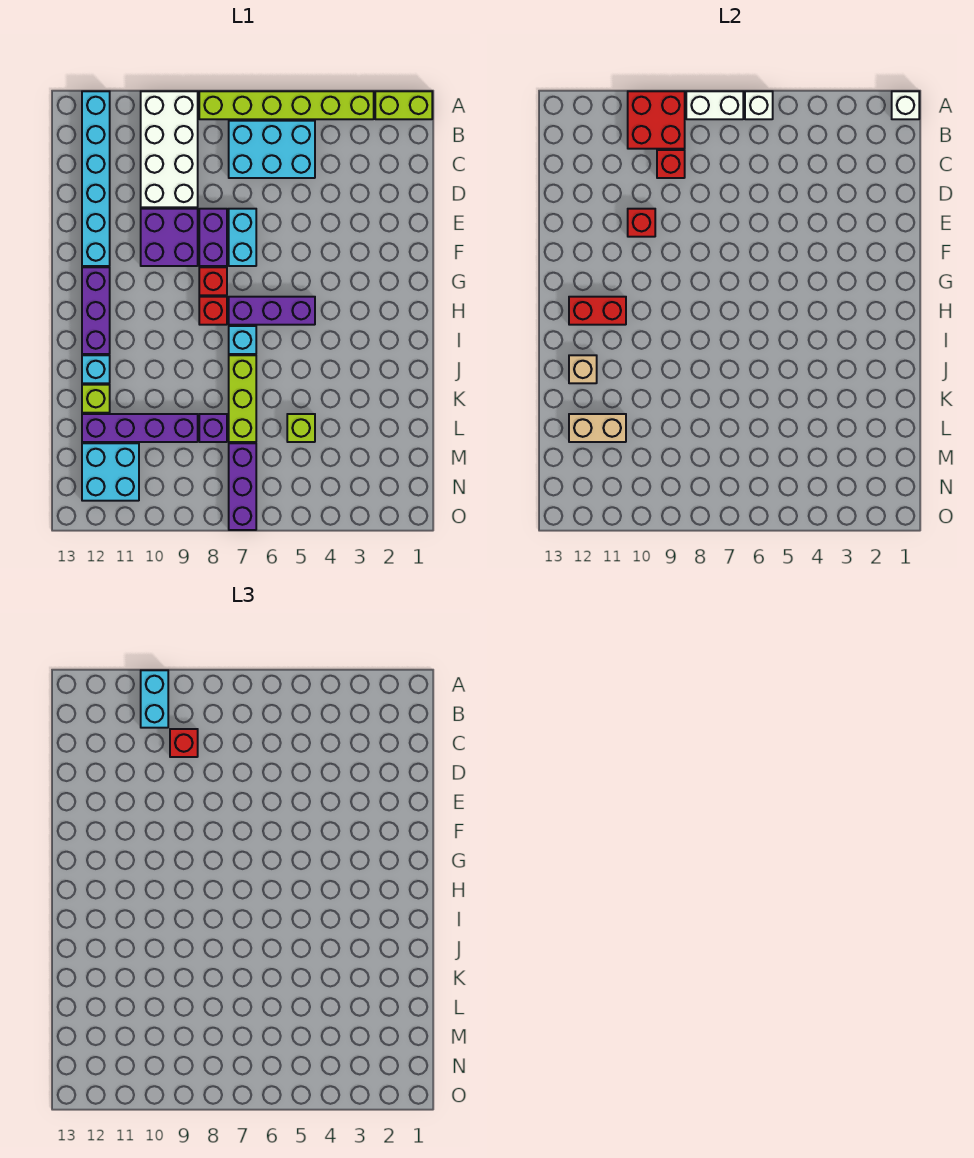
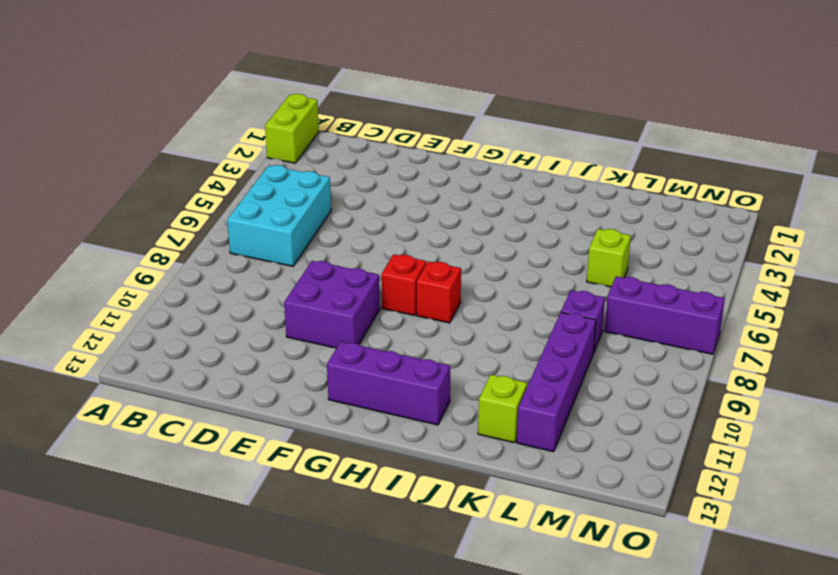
none -> lime 1x6 brick [199,91,374,119]
none -> white 2x4 brick [141,91,198,207]
none -> cyan 1x6 brick [82,91,110,266]
none -> cyan 1x2 brick [229,209,256,266]

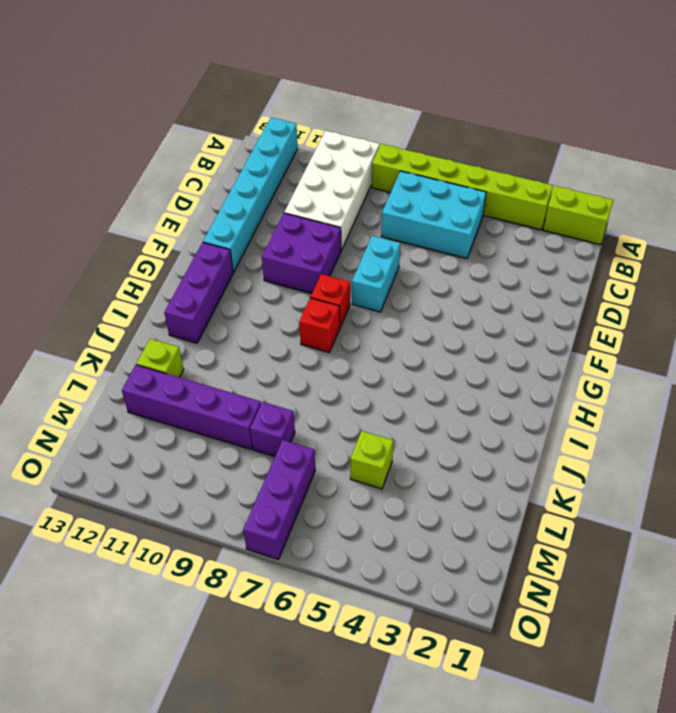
none -> purple 1x2 brick [199,209,227,266]
none -> purple 1x3 brick [229,297,315,325]
none -> cyan 1x1 brick [229,326,256,354]
none -> lime 1x3 brick [229,355,256,442]

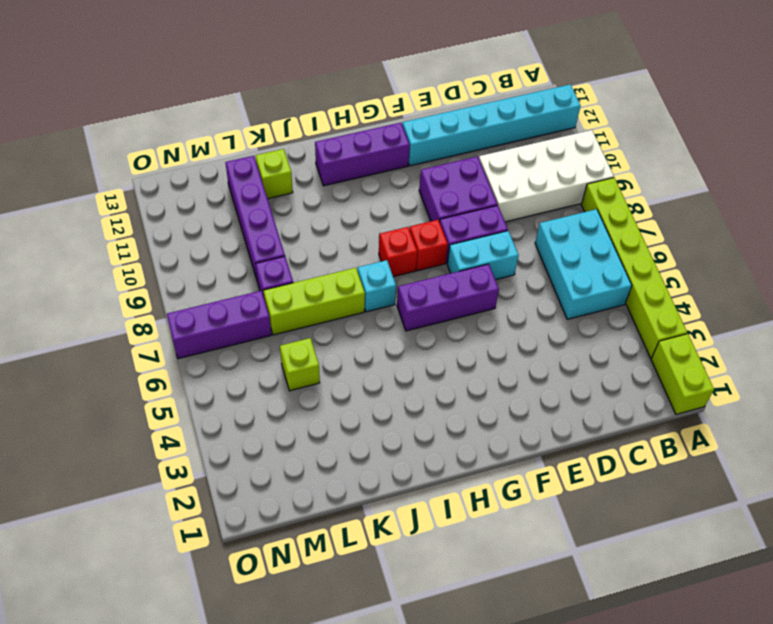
purple 1x3 brick [397,264,499,331] -> purple 1x3 brick turned to [229,297,315,325]
none -> cyan 1x1 brick [82,355,110,383]
none -> cyan 2x2 brick [82,443,139,501]
none -> white 1x1 brick [892,91,919,119]
none -> white 1x1 brick [745,91,773,119]

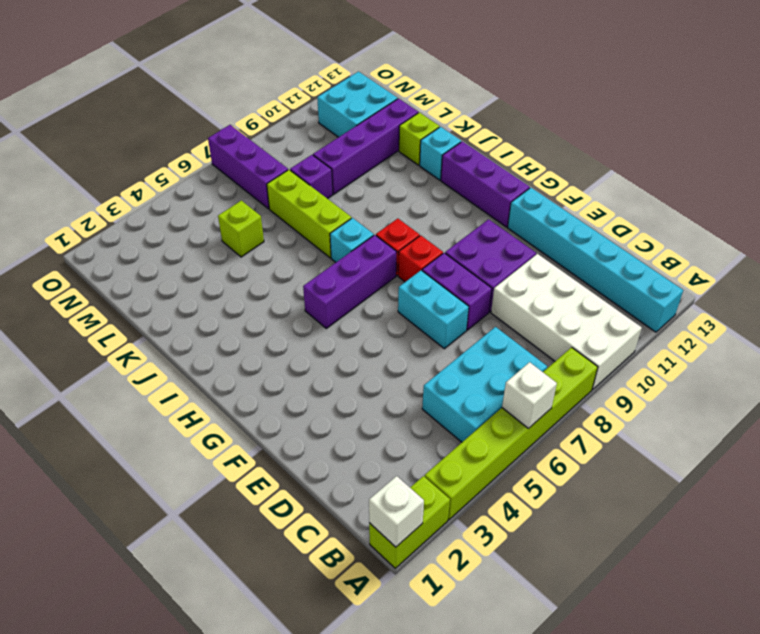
none -> white 1x2 brick [686,91,743,119]
none -> red 2x2 brick [628,91,685,149]
none -> red 1x1 brick [657,150,685,178]
none -> red 1x1 brick [628,209,655,237]

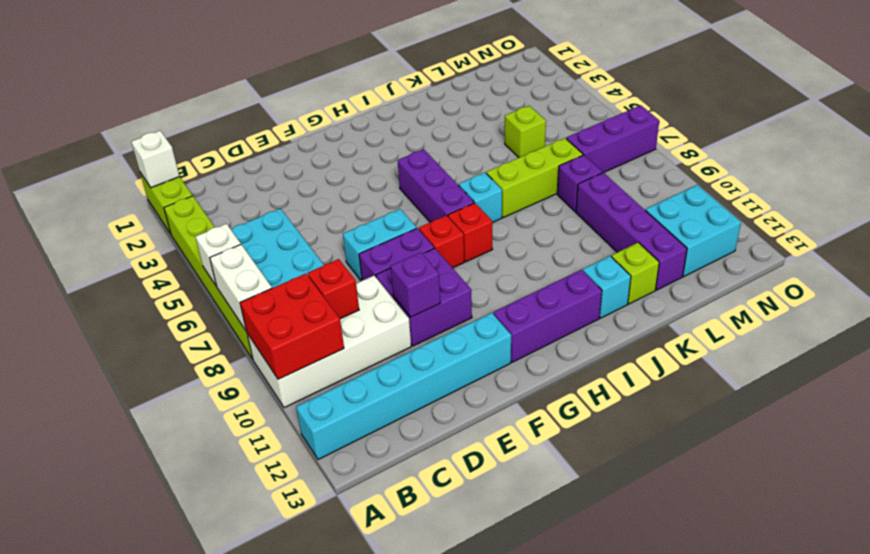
purple 1x1 brick [391,252,440,317] -> red 1x1 brick [628,209,655,237]
none -> red 1x2 brick [569,297,626,325]
none -> tan 1x1 brick [569,355,597,383]
none -> tan 1x2 brick [569,414,626,442]
none -> cyan 1x2 brick [141,670,168,728]

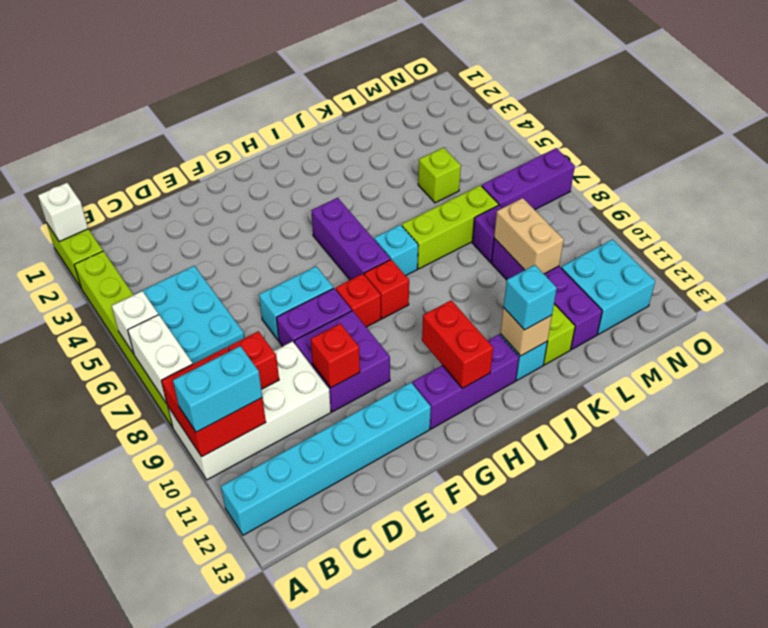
cyan 1x1 brick [503,265,557,330] -> none
tan 1x2 brick [494,198,564,274] -> tan 1x2 brick moved to [569,414,626,442]
none -> red 1x1 brick [170,729,198,757]

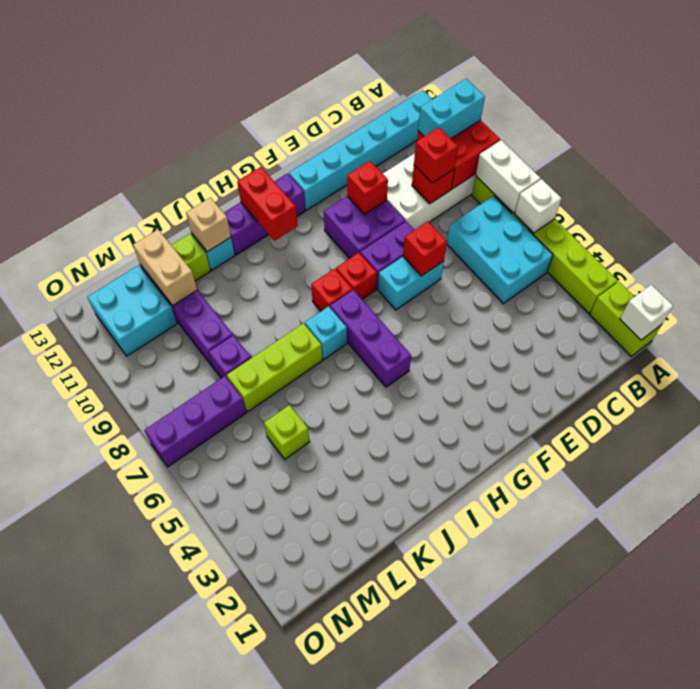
red 1x1 brick [403,222,447,276] -> none

